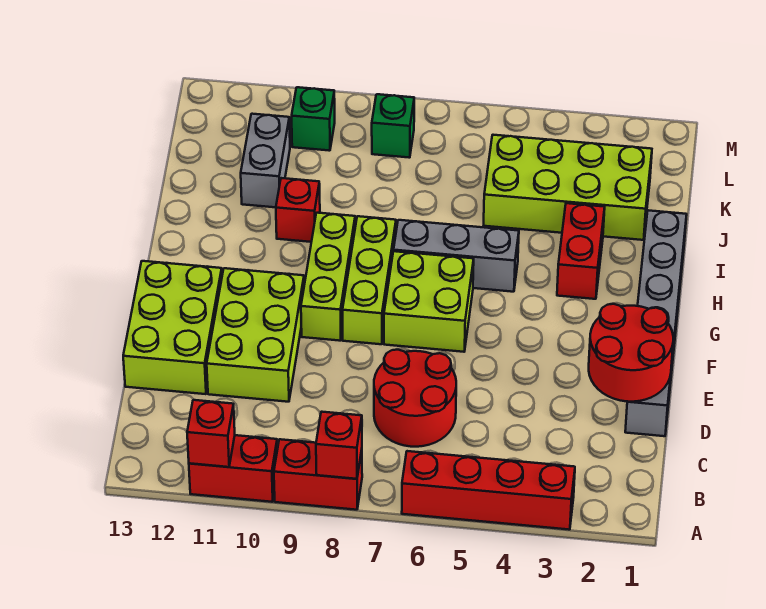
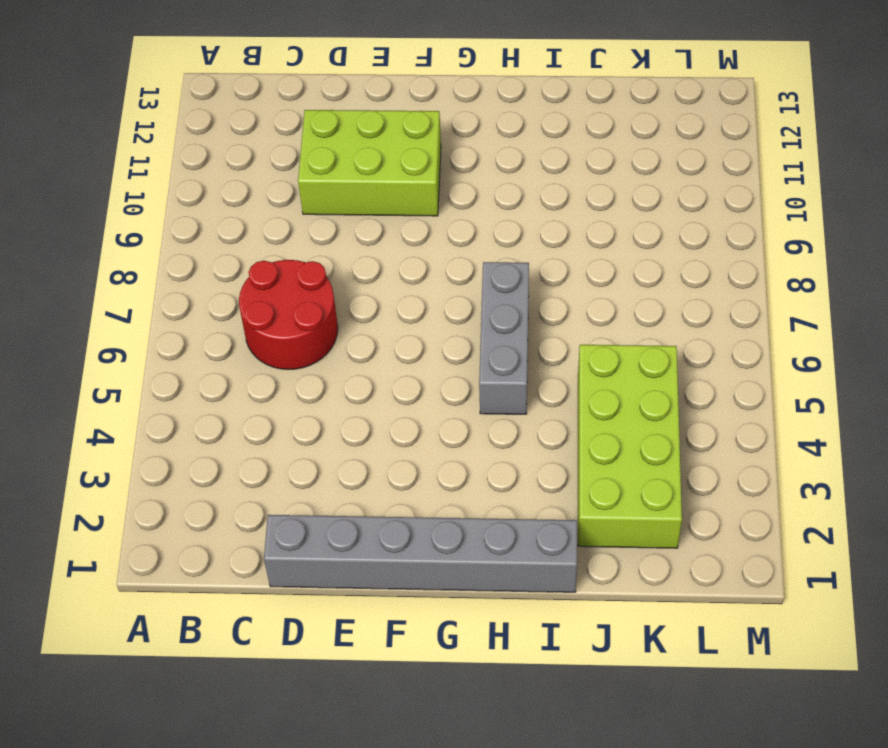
none -> red 1x4 brick [402,451,575,530]
none -> red 1x2 brick [274,439,362,510]
none -> red 1x2 brick [189,435,277,502]

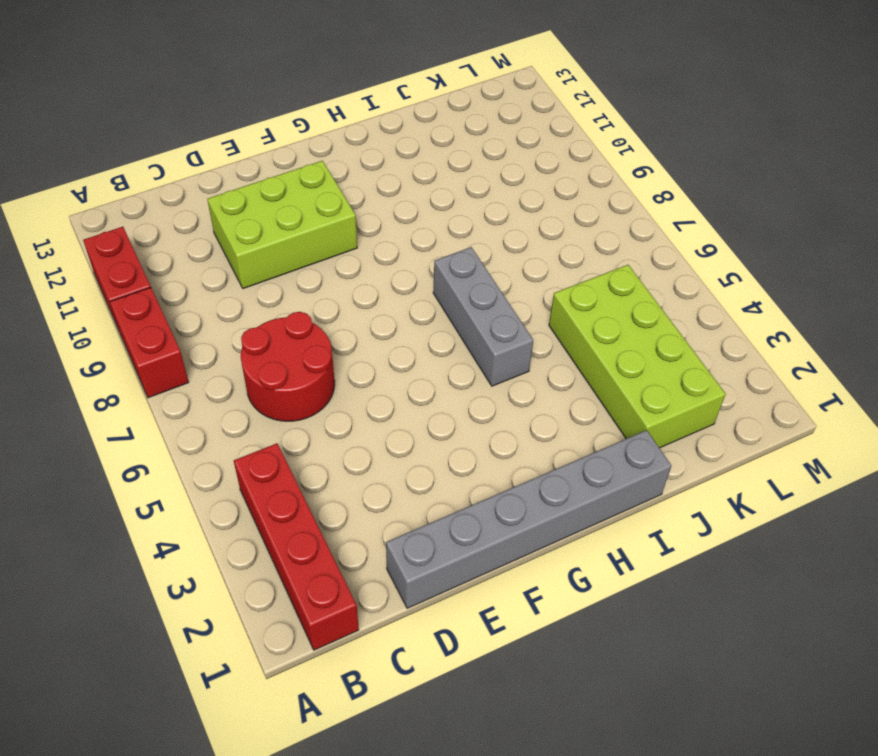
red 1x4 brick [234,443,359,650] -> red 1x4 brick moved to [402,451,575,530]
none -> lime 2x3 brick [123,261,222,394]
none -> lime 2x2 brick [384,251,474,352]
none -> lime 1x3 brick [342,216,396,344]

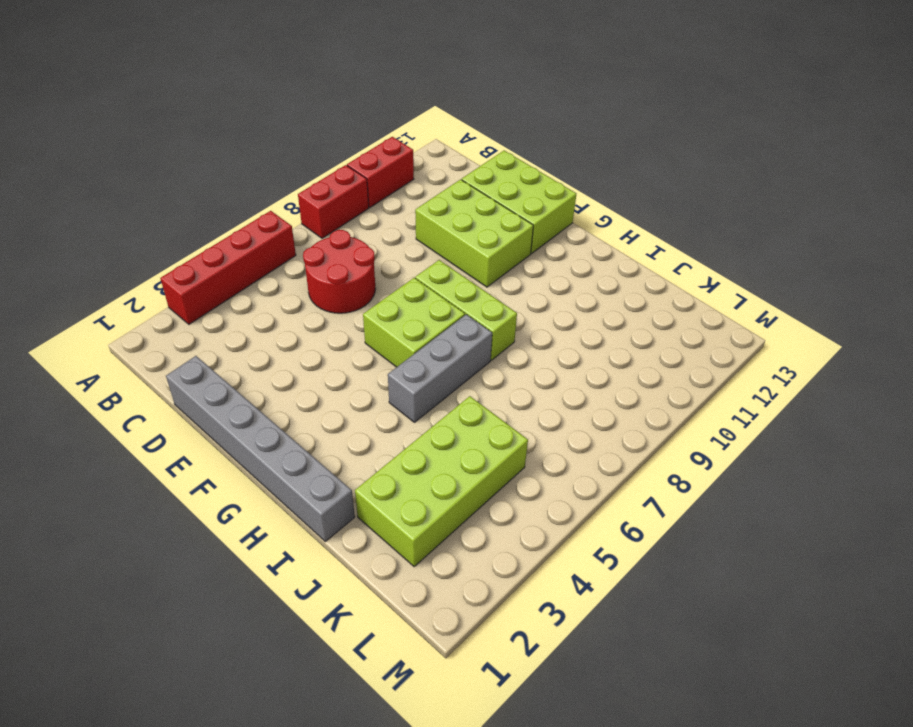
none -> lime 1x3 brick [301,213,355,341]
none -> red 1x2 brick [557,203,605,299]
none -> red 1x1 brick [276,178,320,242]

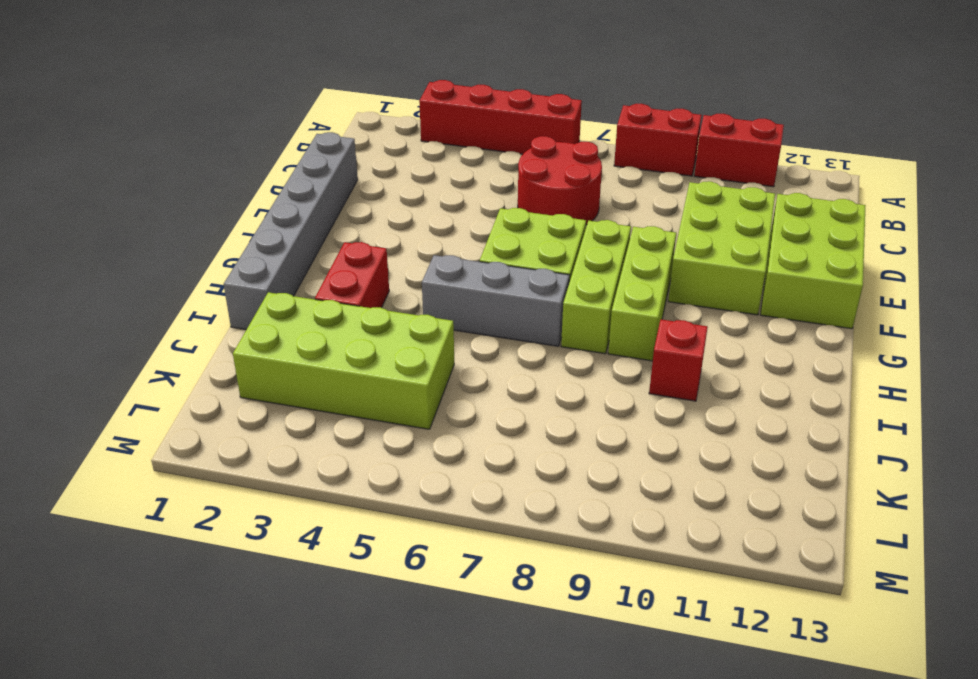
none -> grey 1x2 brick [241,114,290,207]
none -> green 1x1 brick [372,94,414,158]
none -> green 1x1 brick [292,87,335,151]

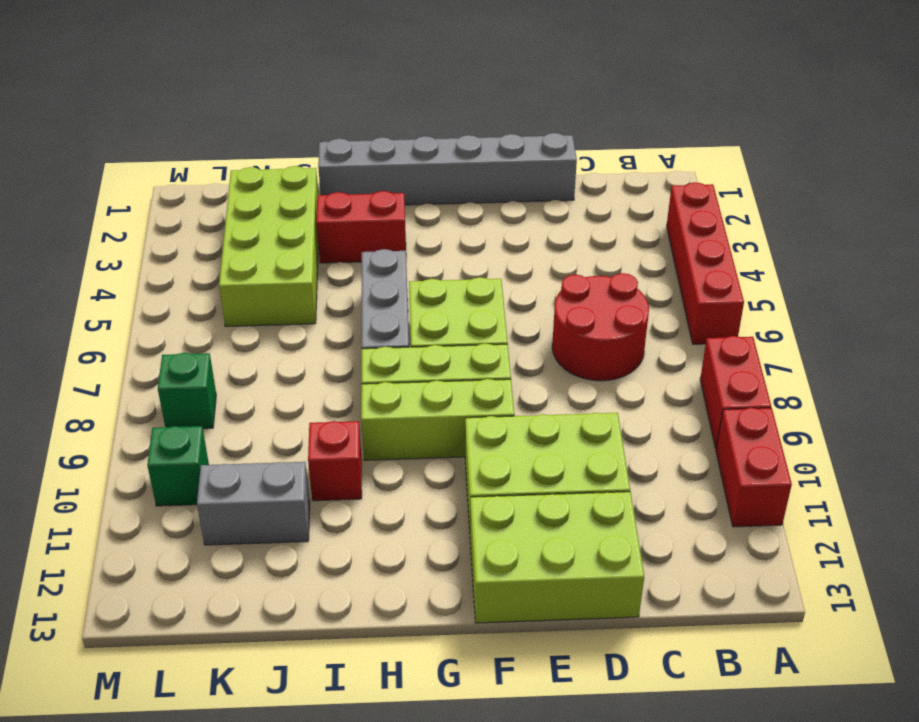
none -> red 1x1 brick [316,412,362,479]
none -> red 1x1 brick [187,400,235,467]
none -> red 2x2 round brick [589,304,673,402]

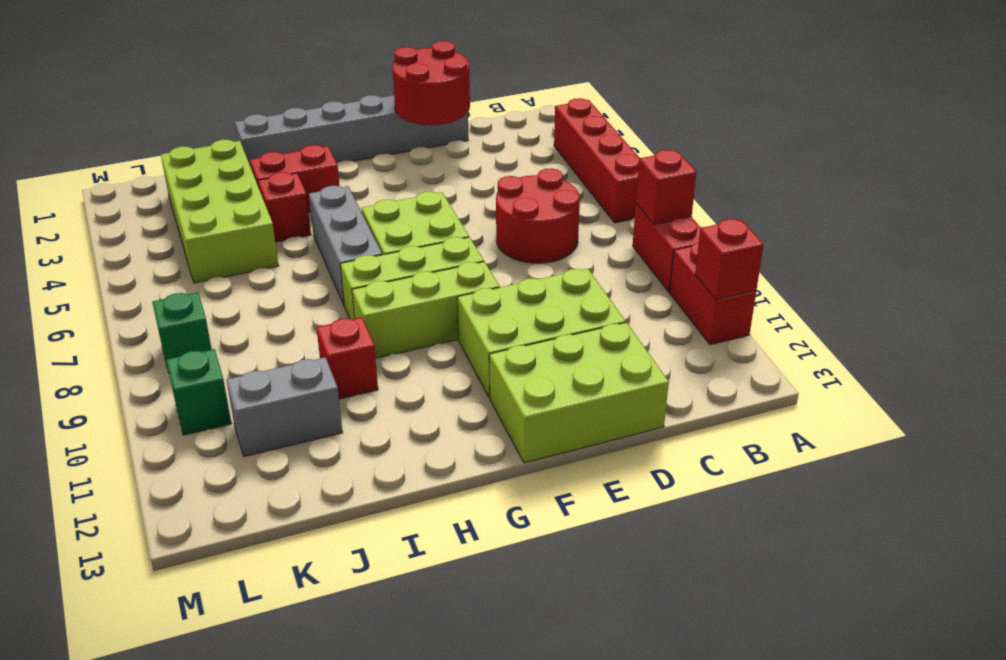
red 1x1 brick [258,172,311,242] -> none

